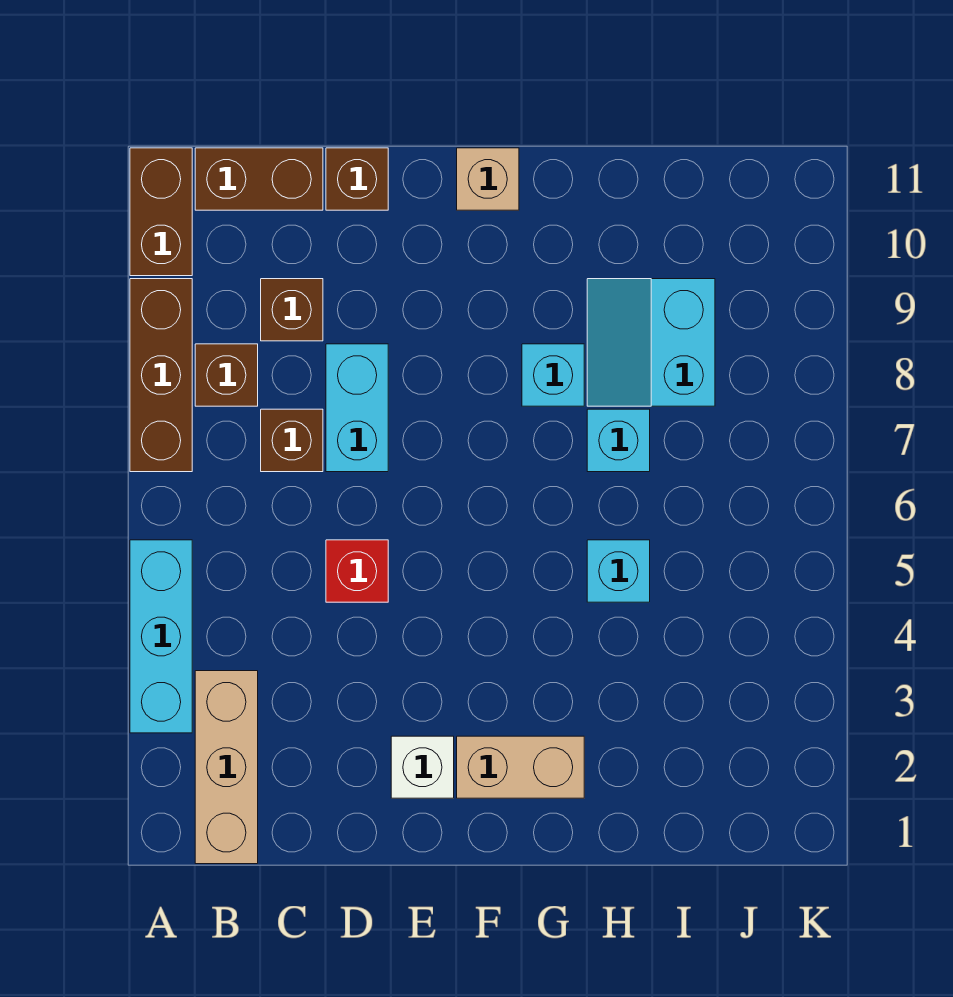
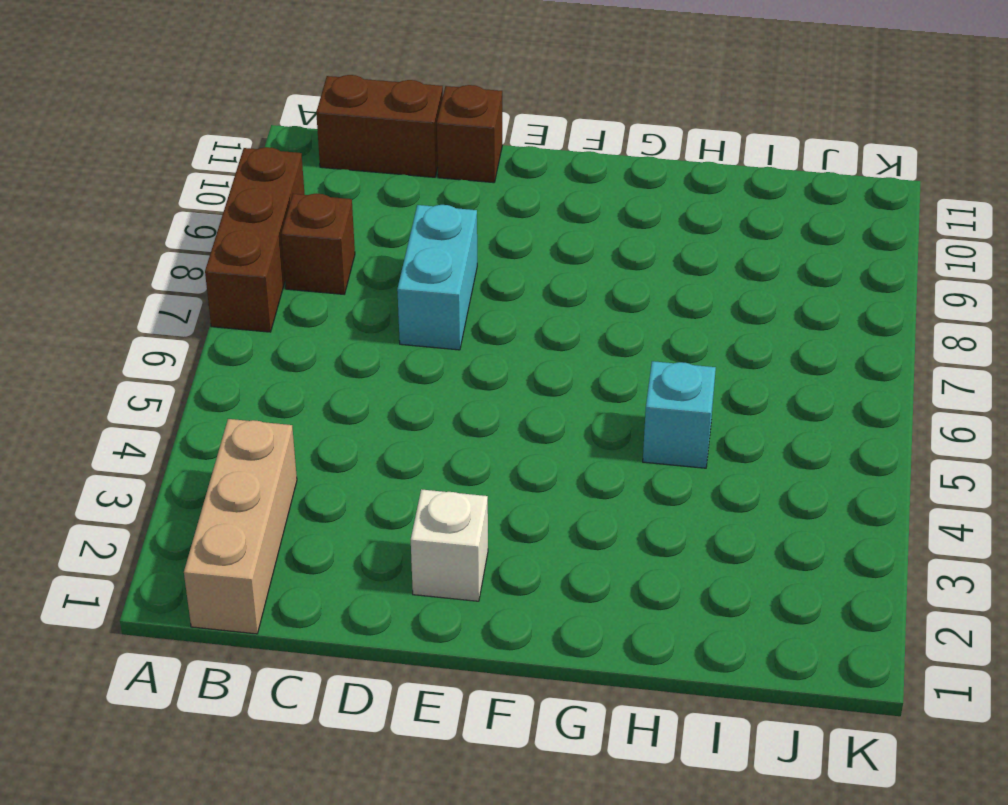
none -> cyan 1x3 brick [130,540,192,733]
none -> brown 1x2 brick [130,148,192,276]
none -> brown 1x1 brick [261,409,323,472]

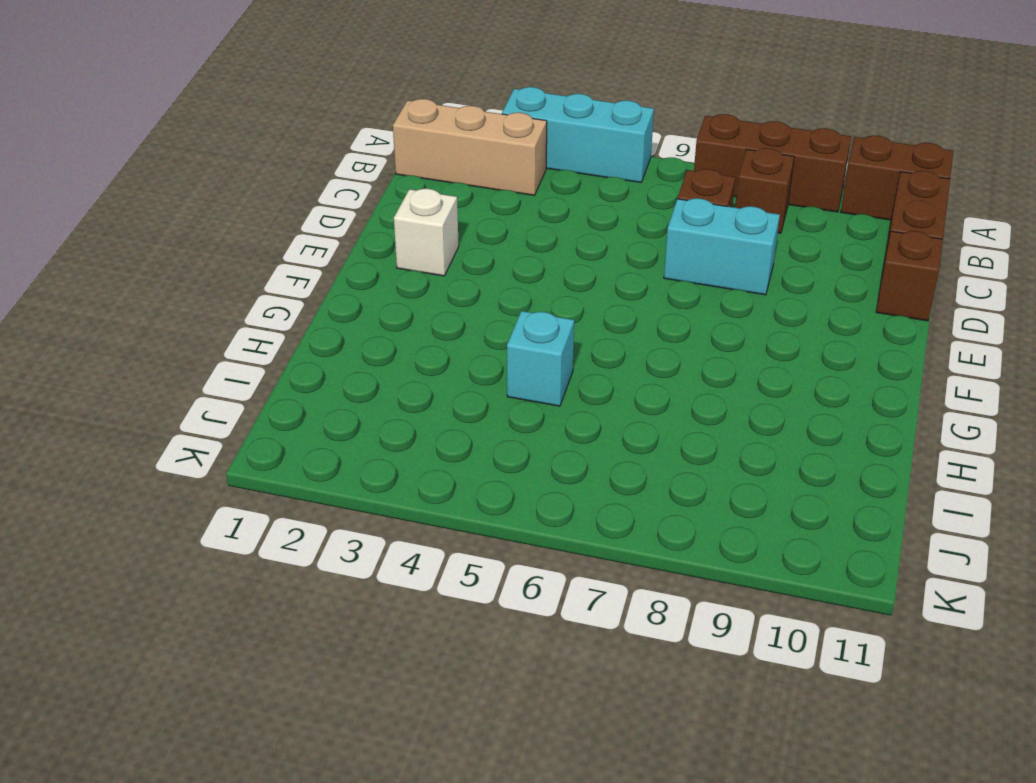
none -> brown 1x1 brick [261,279,323,341]
none -> red 1x1 brick [326,540,388,602]
none -> tan 1x2 brick [457,736,584,798]

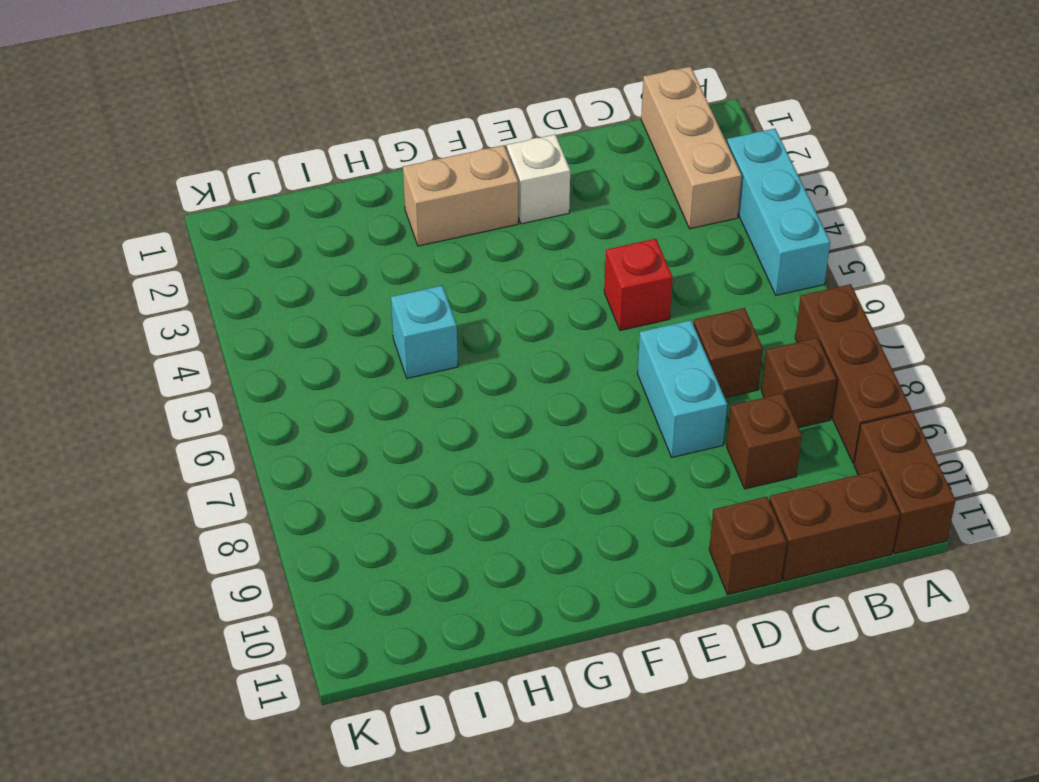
none -> tan 1x1 brick [457,148,519,210]
none -> cyan 1x1 brick [522,344,584,406]
none -> cyan 1x1 brick [587,409,650,472]

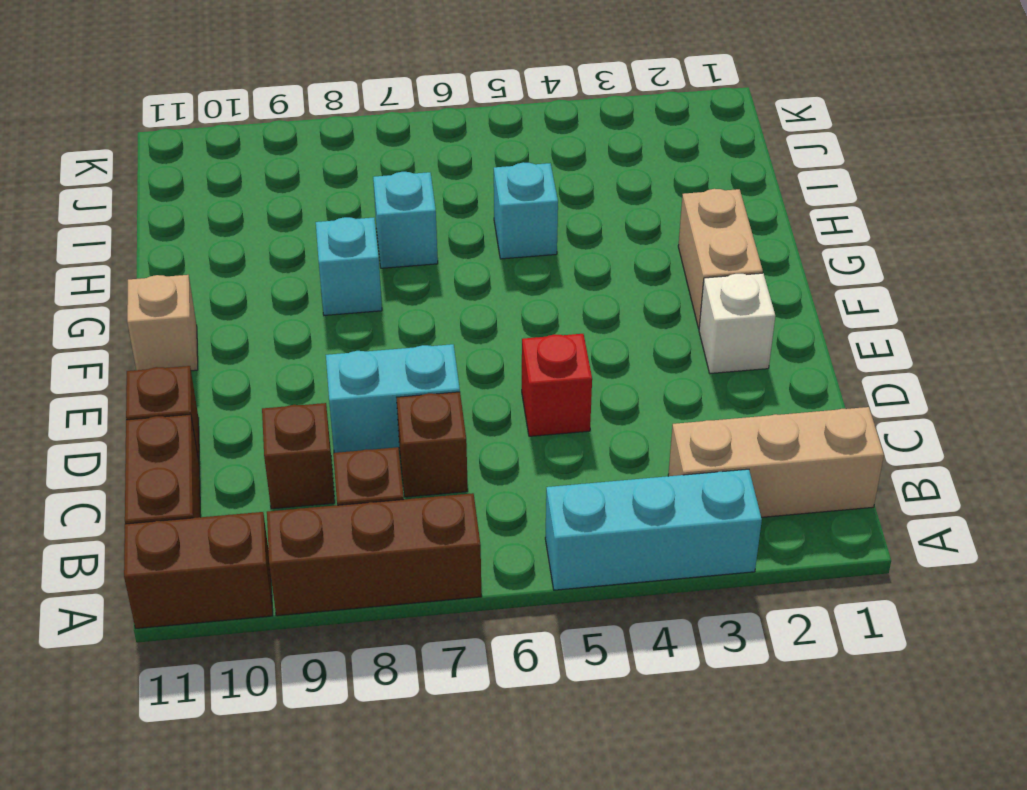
none -> cyan 2x2 slope [587,279,715,406]

